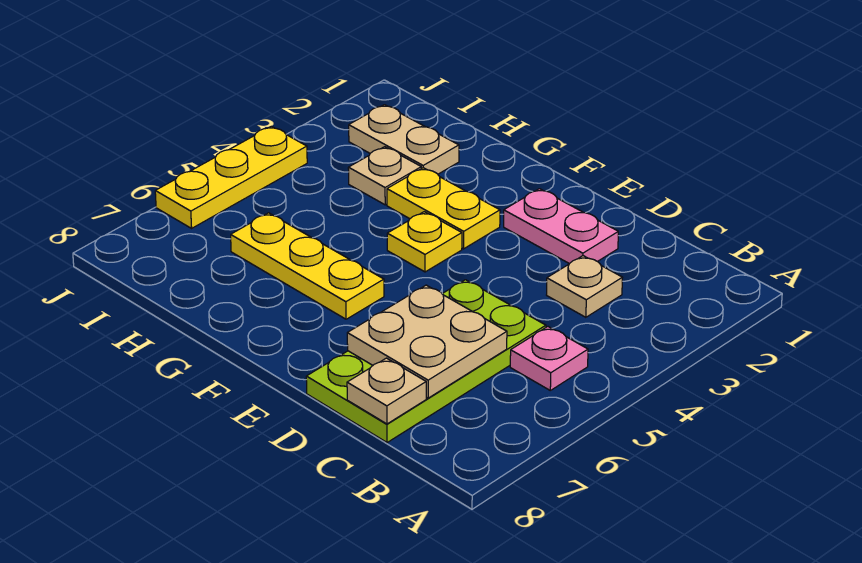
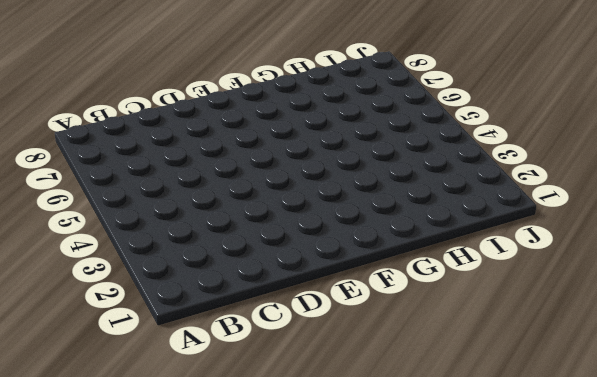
none -> pink 1x1 plate [510,327,588,390]
none -> tan 1x1 plate [547,256,623,317]
none -> lime 2x4 plate [306,280,546,443]

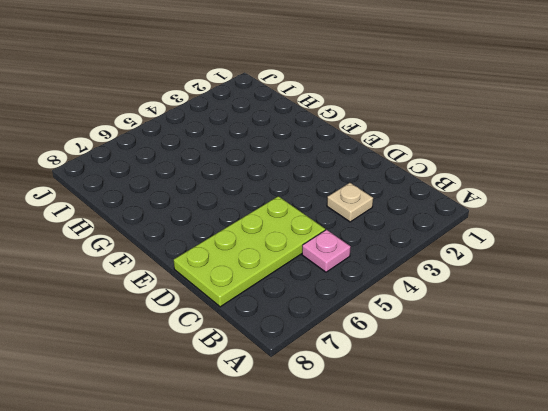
none -> pink 1x2 plate [504,189,618,264]
none -> yellow 1x2 plate [387,168,500,249]
none -> yellow 1x1 plate [387,212,462,272]

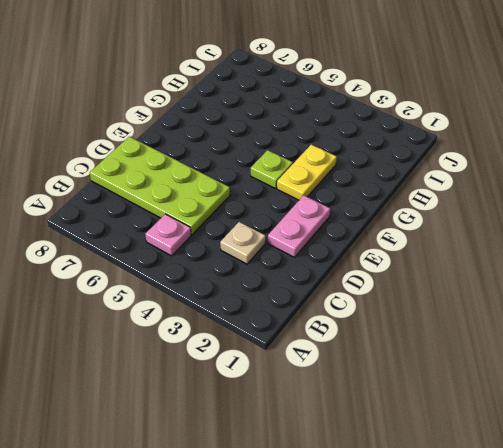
lime 1x1 plate [251,150,293,189] -> yellow 1x1 plate [387,212,462,272]
none -> yellow 1x3 plate [231,213,384,319]
none -> tan 1x2 plate [349,105,459,174]
none -> tan 1x1 plate [348,147,421,205]

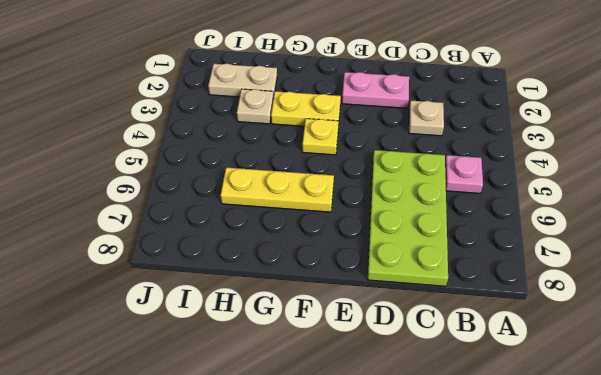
none -> yellow 1x3 plate [155,126,307,228]
none -> tan 2x2 plate [347,285,507,398]
none -> tan 1x1 plate [347,358,426,424]

